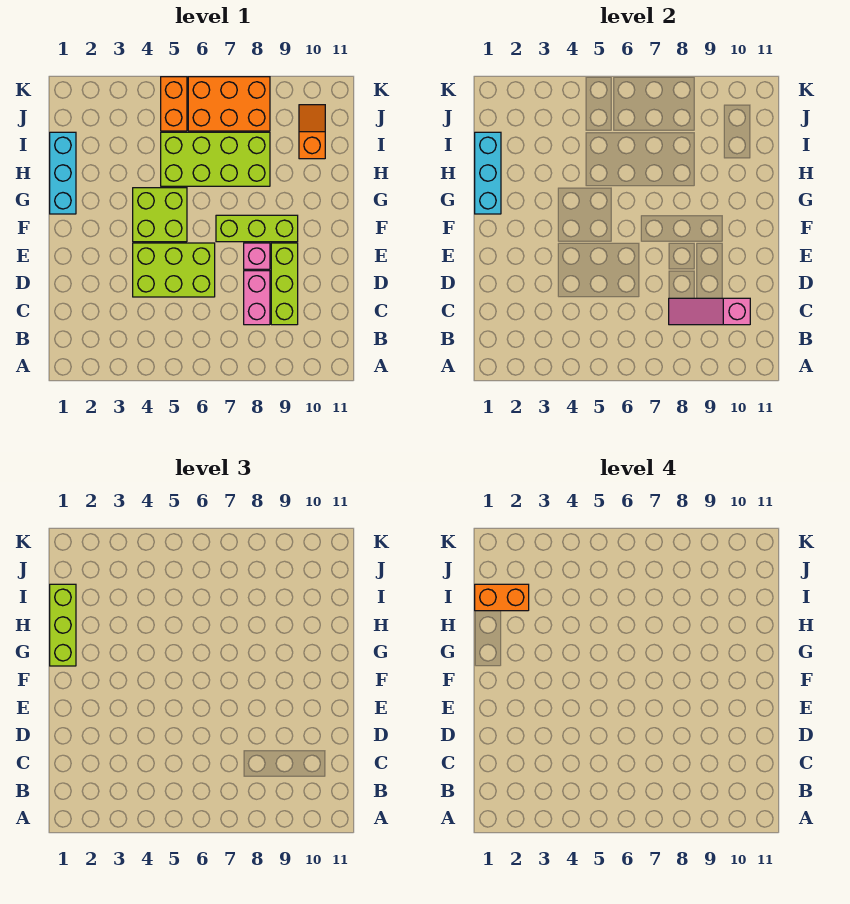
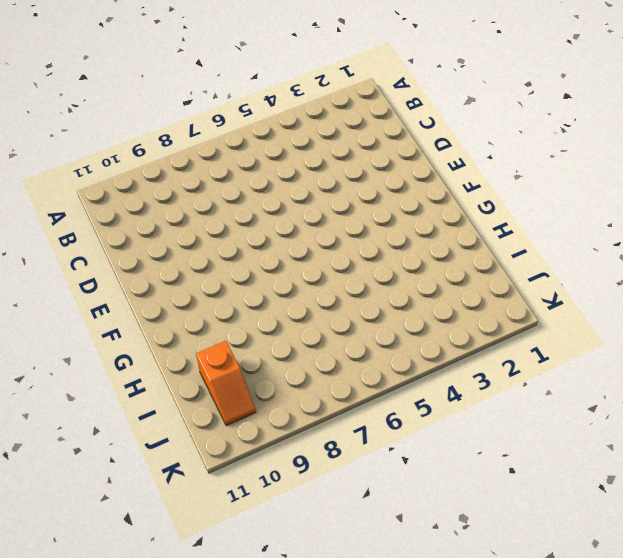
none -> pink 1x2 brick [244,271,270,325]
none -> lime 1x3 brick [271,243,298,325]
none -> lime 2x3 brick [133,243,215,297]

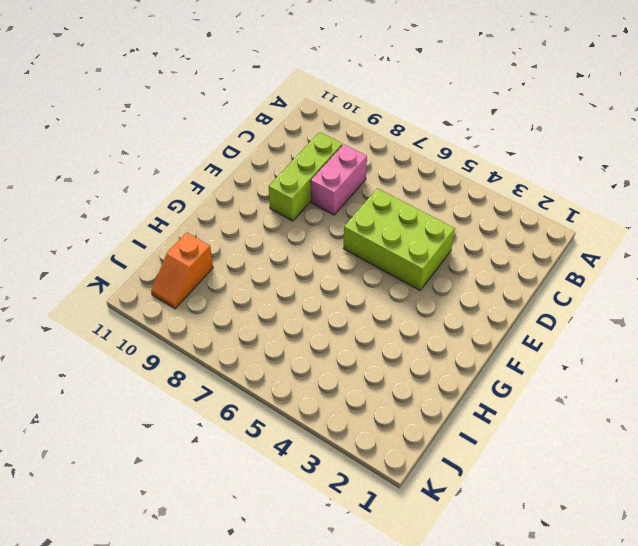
none -> pink 1x1 brick [244,243,270,269]
none -> lime 2x2 brick [133,188,187,242]
none -> lime 1x3 brick [216,215,298,242]

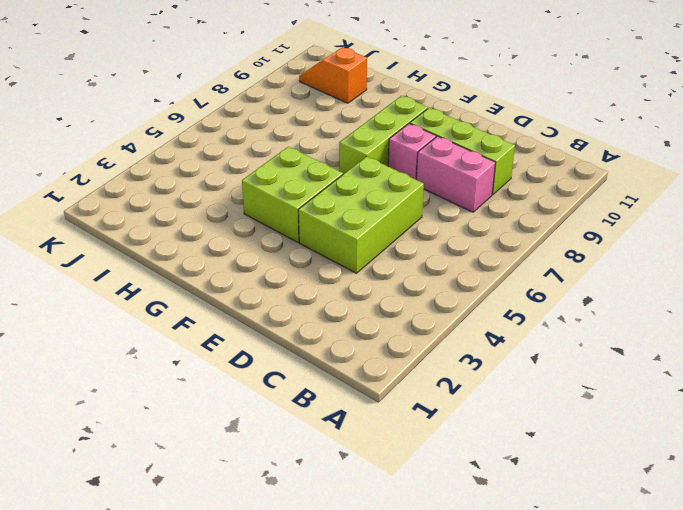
none -> cyan 1x3 brick [50,132,76,214]
none -> lime 2x4 brick [161,132,270,186]
none -> orange 1x2 brick [161,77,187,131]

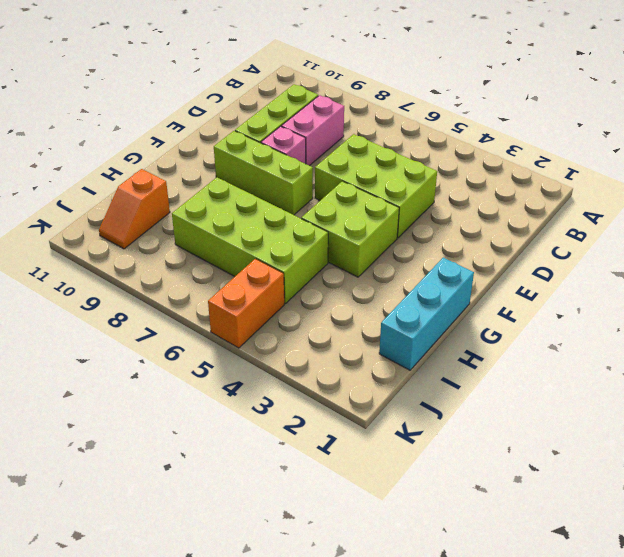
none -> orange 2x3 brick [188,77,270,131]
none -> pink 1x3 slope [669,298,750,325]
none -> cyan 1x3 brick [475,132,501,214]

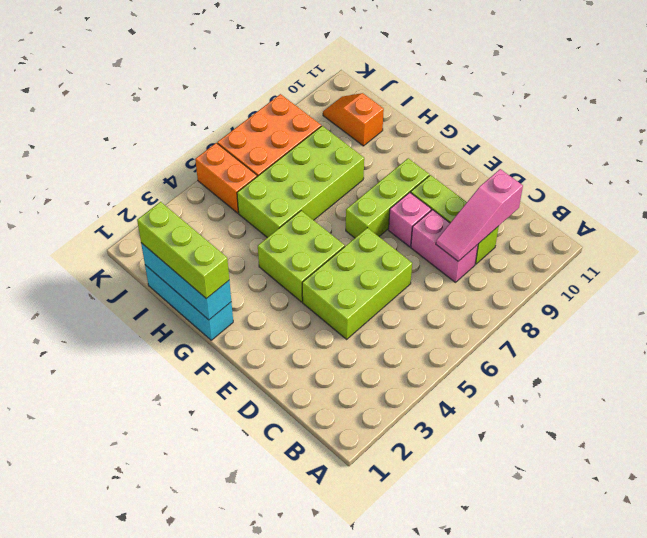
none -> orange 1x2 brick [475,584,529,611]

